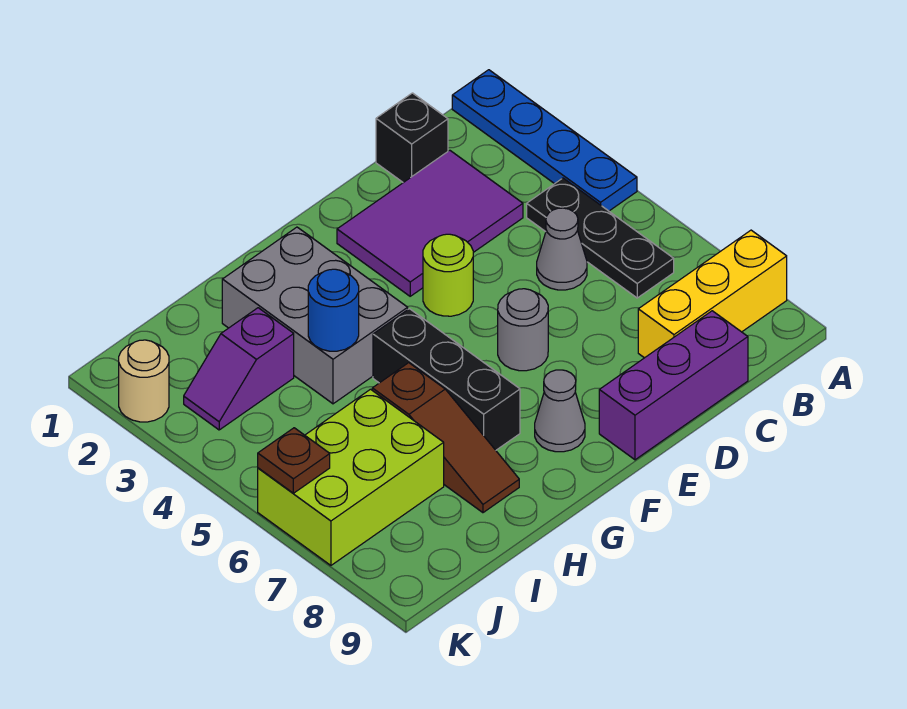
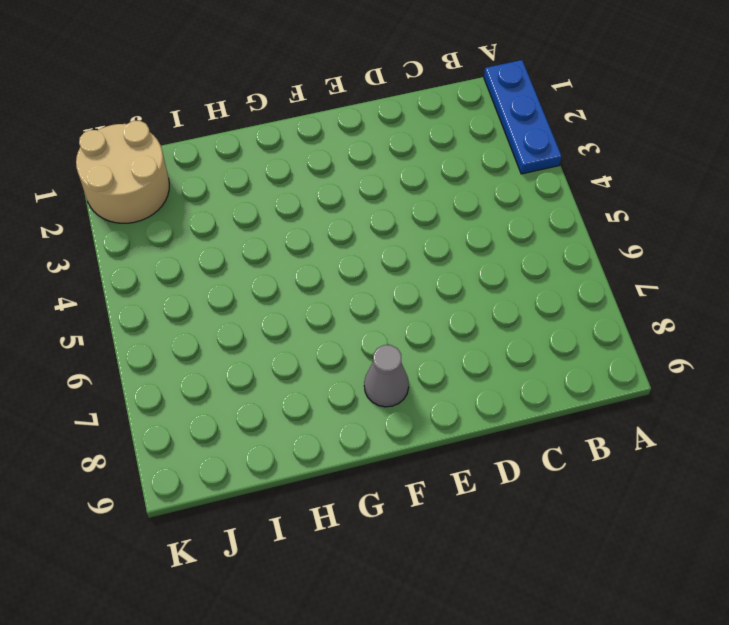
blue 1x3 plate [484,60,562,174] -> blue 1x4 plate [452,70,637,211]
tan 2x2 round brick [76,121,169,223] -> tan 1x1 round brick [119,340,169,422]
none -> yellow 1x3 brick [638,230,787,358]
none -> black 1x3 plate [527,178,674,298]
none -> black 1x1 brick [376,93,448,183]

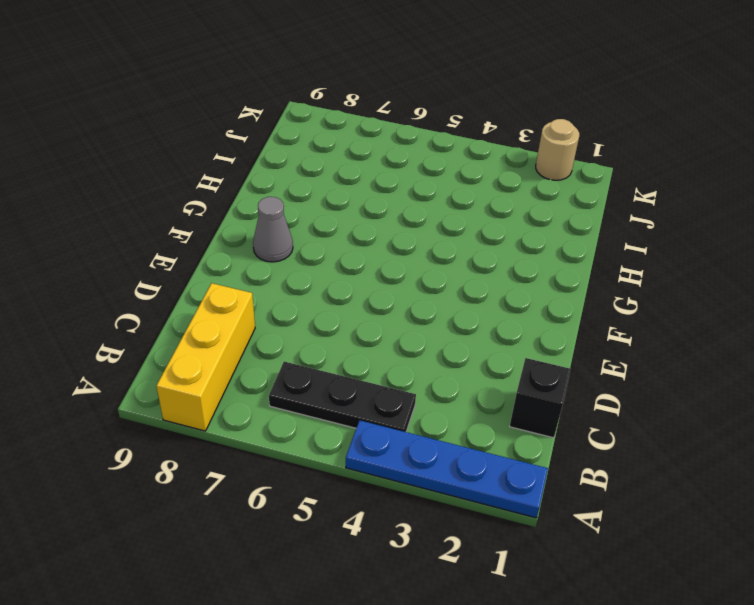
none -> purple 2x3 tile [337,150,523,296]
none -> grey 1x1 cone [537,208,587,290]
none -> purple 1x3 brick [599,311,748,460]

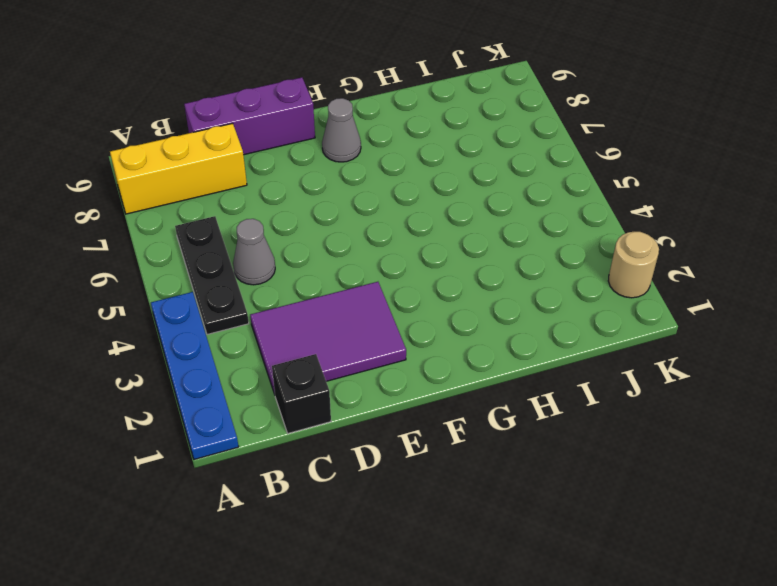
none -> lime 1x1 round brick [423,234,473,316]
none -> grey 1x1 round brick [498,289,548,371]
none -> grey 2x3 brick [222,227,408,404]

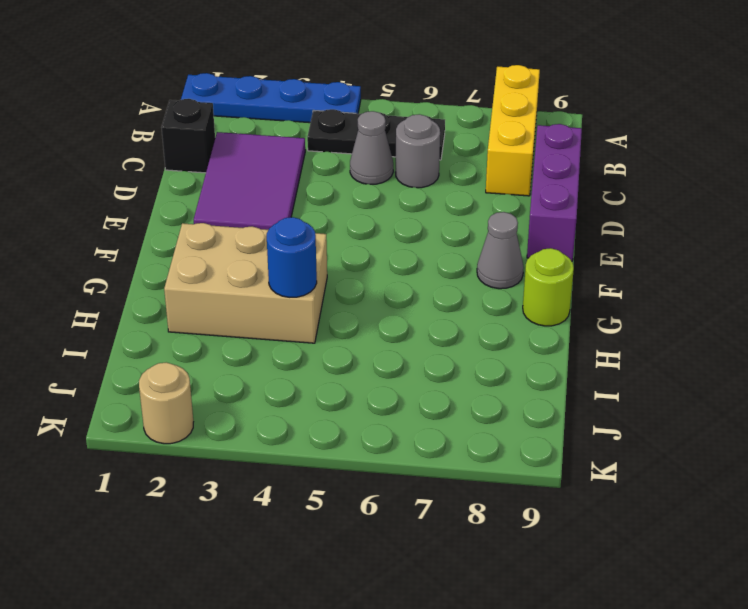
grey 1x1 round brick [396,114,440,188] -> grey 1x1 round brick moved to [498,289,548,371]
tan 2x3 brick [164,223,327,343] -> grey 2x3 brick [222,227,408,404]
lime 1x1 round brick [523,248,574,326] -> lime 1x1 round brick moved to [423,234,473,316]
none -> black 1x3 brick [373,309,520,450]
none -> brown 1x3 slope [372,363,519,513]
none -> purple 1x2 slope [184,308,294,430]

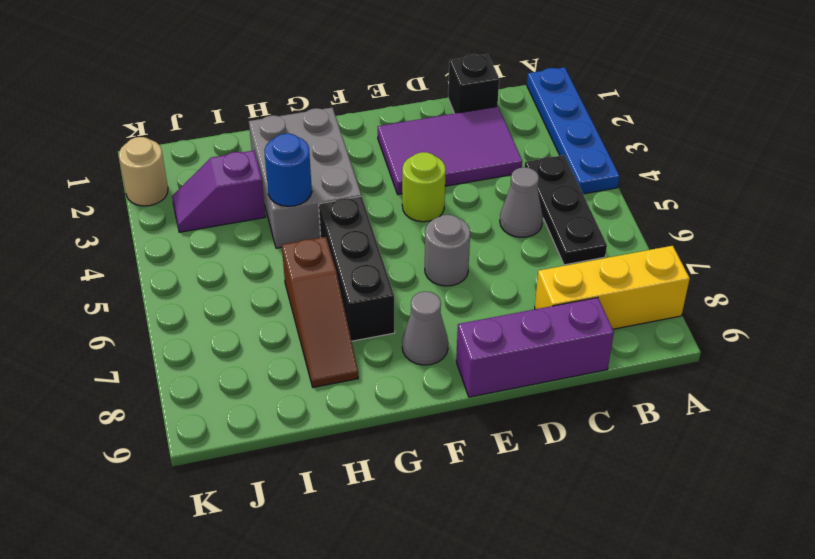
none -> lime 2x3 brick [258,389,444,565]
none -> brown 1x1 plate [258,428,330,493]

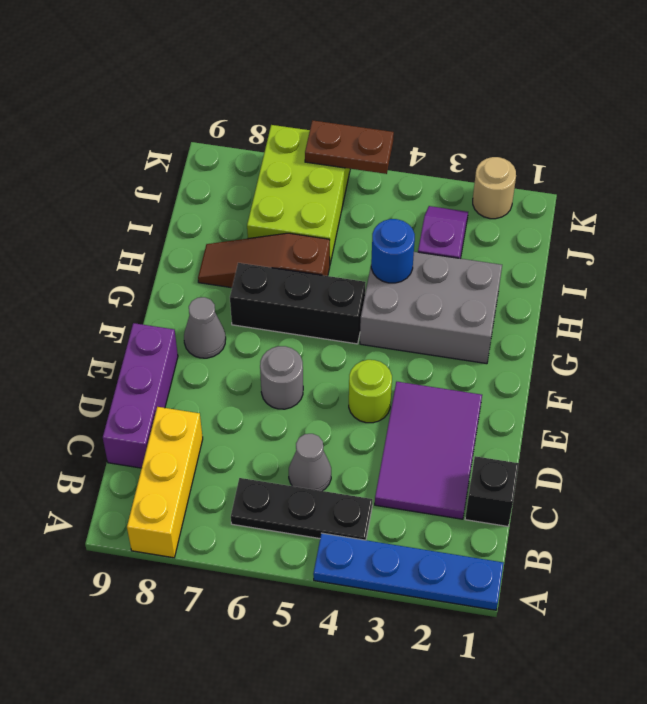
brown 1x2 plate [305,120,394,174] -> brown 1x1 plate [258,428,330,493]

